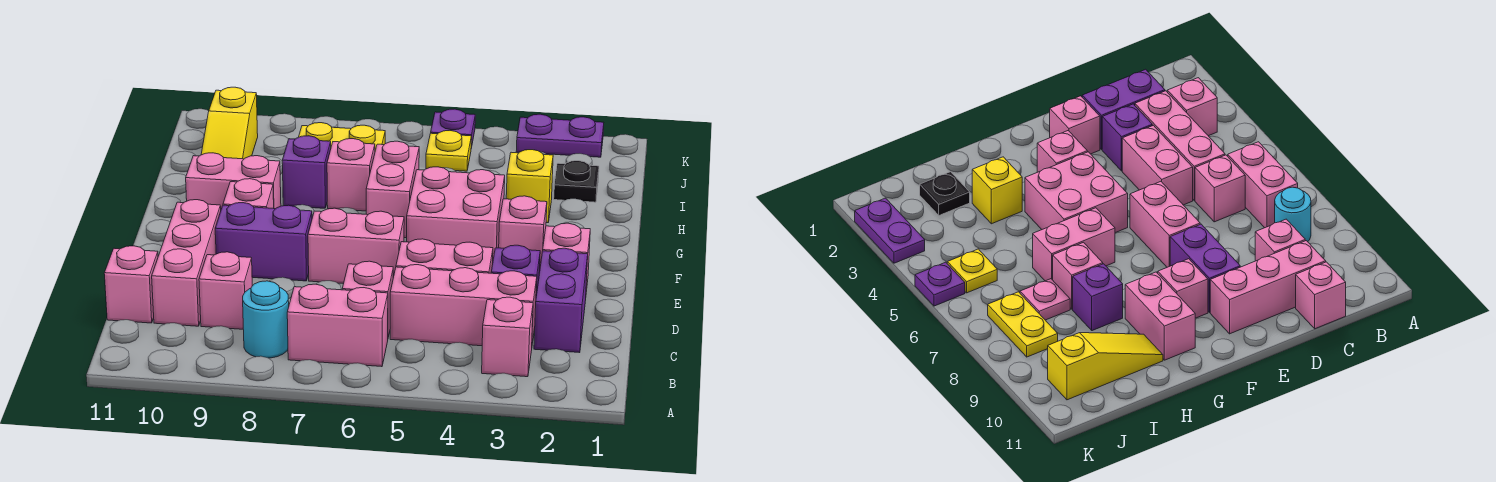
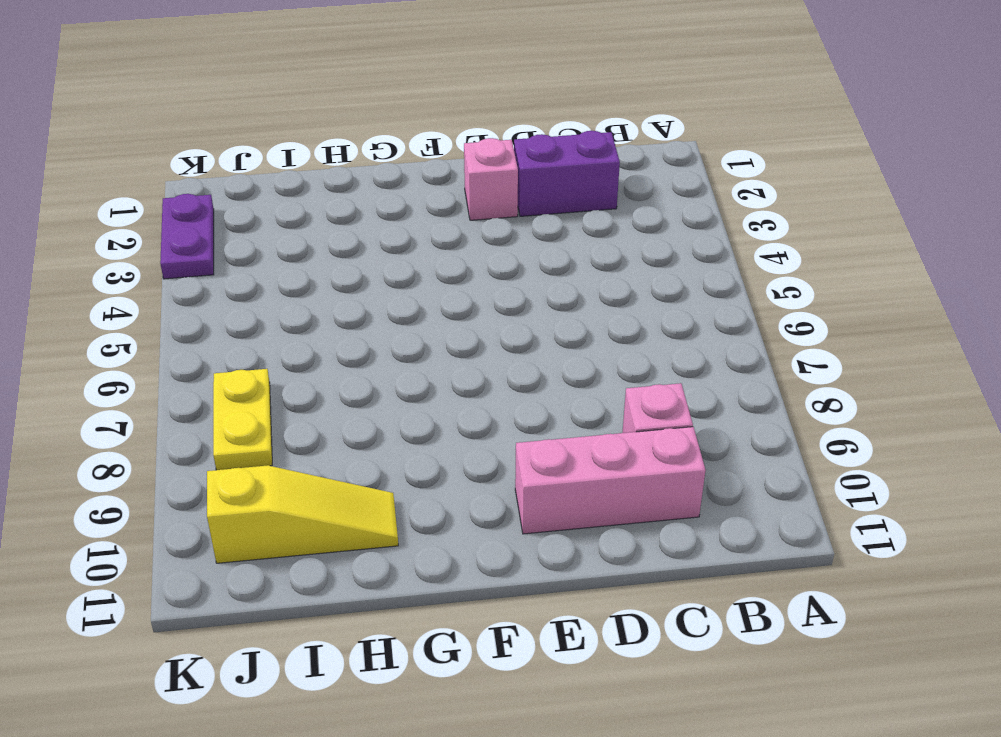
none -> pink 1x1 brick [482,297,533,377]
none -> pink 1x2 brick [287,284,388,367]
none -> cyan 1x1 round brick [243,281,289,358]

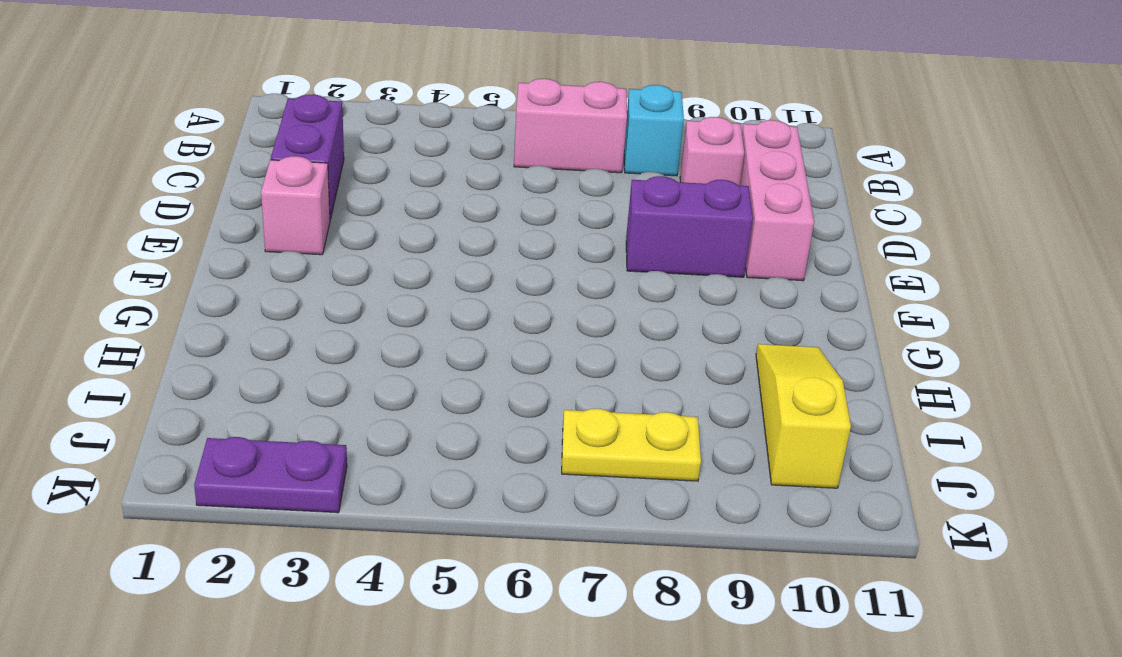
cyan 1x1 brick [624,85,684,176] -> cyan 1x1 round brick [243,281,289,358]
none -> pink 1x1 brick [482,297,533,377]
none -> pink 1x3 brick [390,265,537,346]
none -> pink 1x1 brick [342,261,393,337]

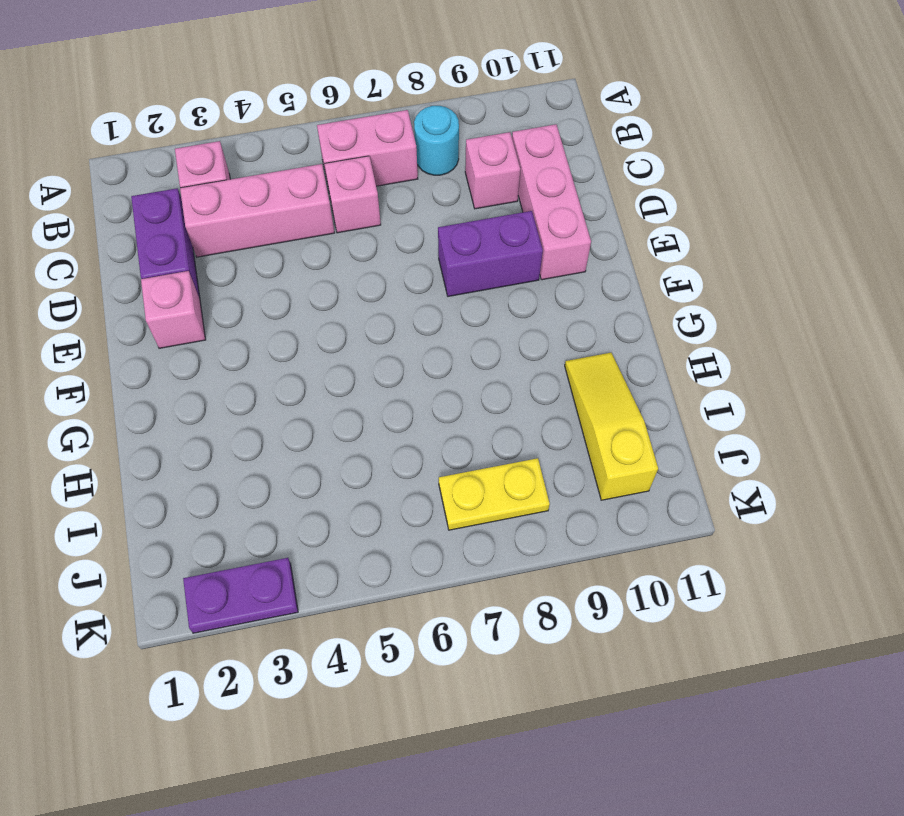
none -> pink 1x1 brick [104,246,158,323]
none -> purple 1x1 brick [491,245,540,296]
none -> pink 1x2 brick [396,239,493,273]

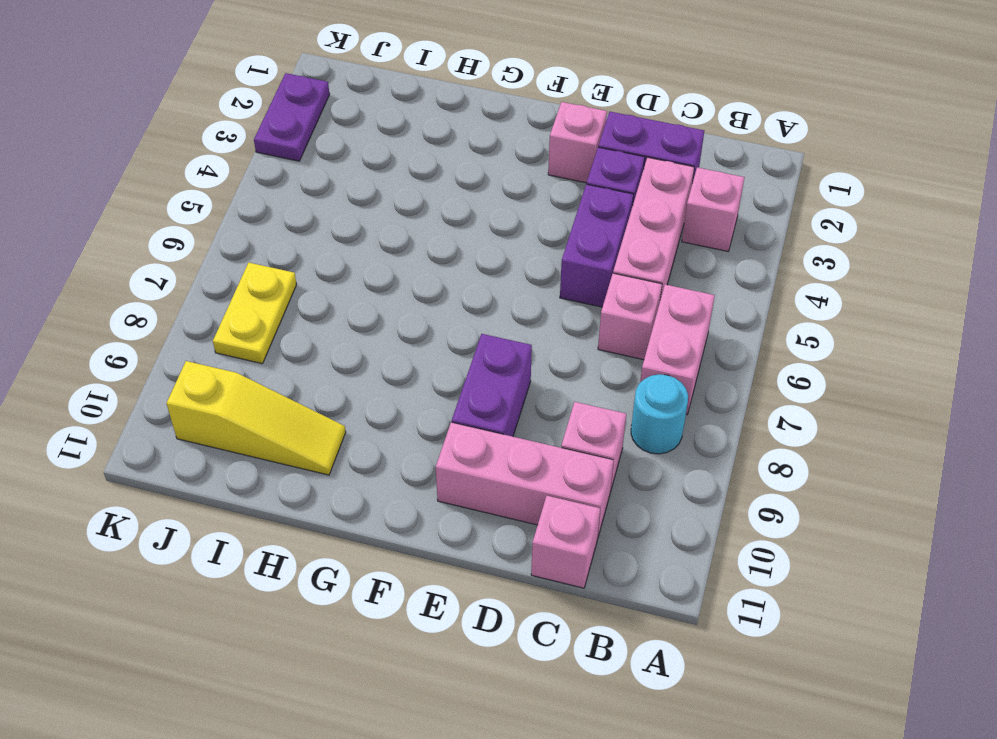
purple 1x2 brick [560,184,634,307] -> pink 1x2 brick [396,239,493,273]
none -> pink 1x2 brick [308,208,404,284]
none -> pink 1x1 brick [499,196,547,266]
none -> pink 2x2 brick [407,167,505,259]

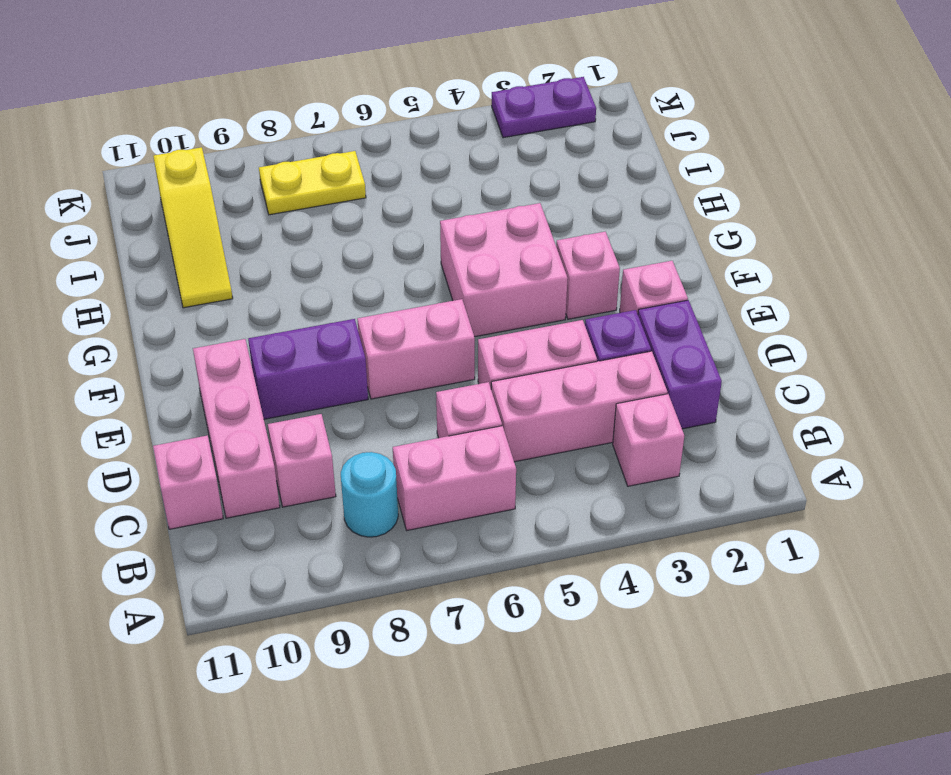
none -> pink 1x1 brick [223,179,274,208]
none -> pink 1x2 brick [366,141,419,238]
none -> pink 1x2 brick [186,153,281,209]

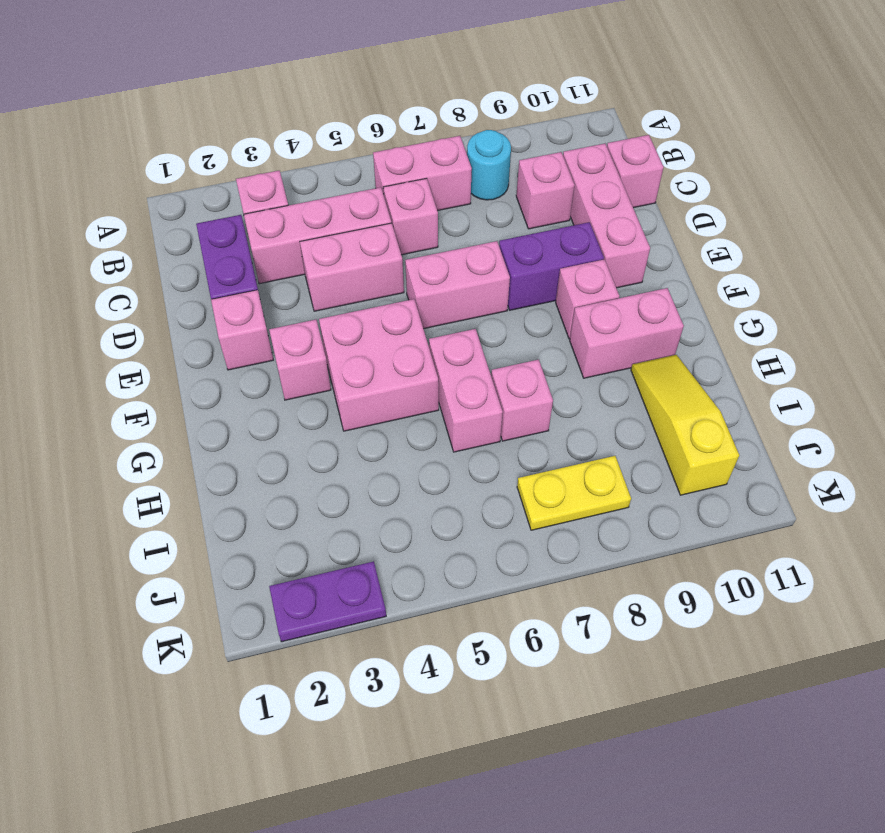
none -> purple 1x1 brick [491,245,540,296]
none -> yellow 1x1 brick [506,150,553,223]
none -> purple 1x1 brick [282,136,331,208]

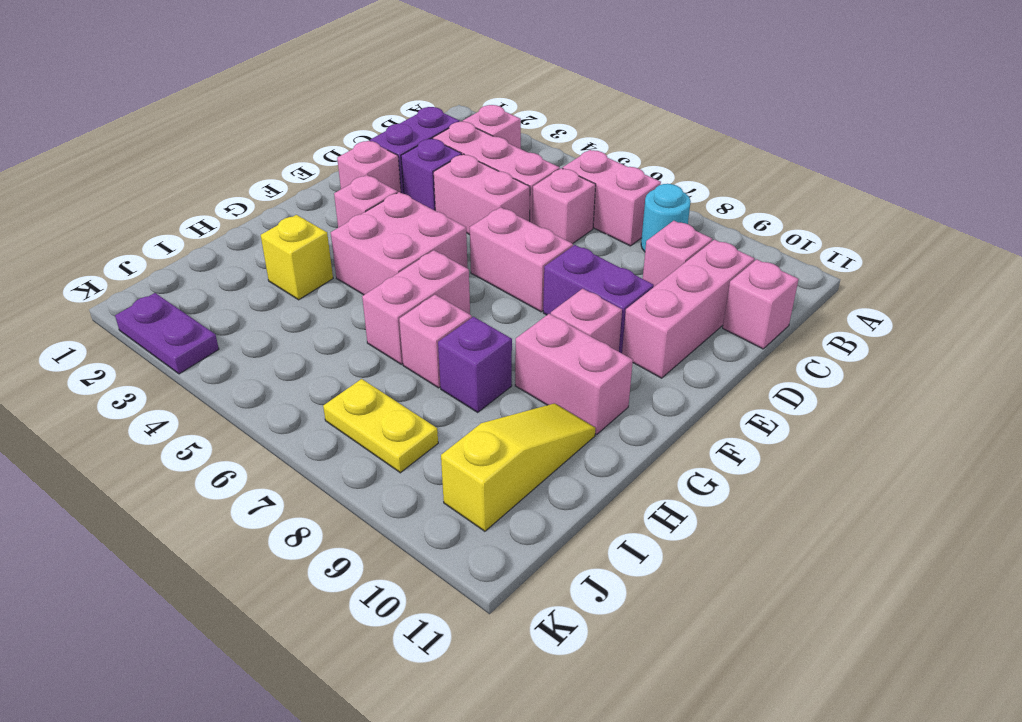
none -> black 1x1 plate [554,161,599,202]
none -> pink 1x1 plate [1020,279,1070,320]
none -> yellow 1x1 plate [426,131,471,171]

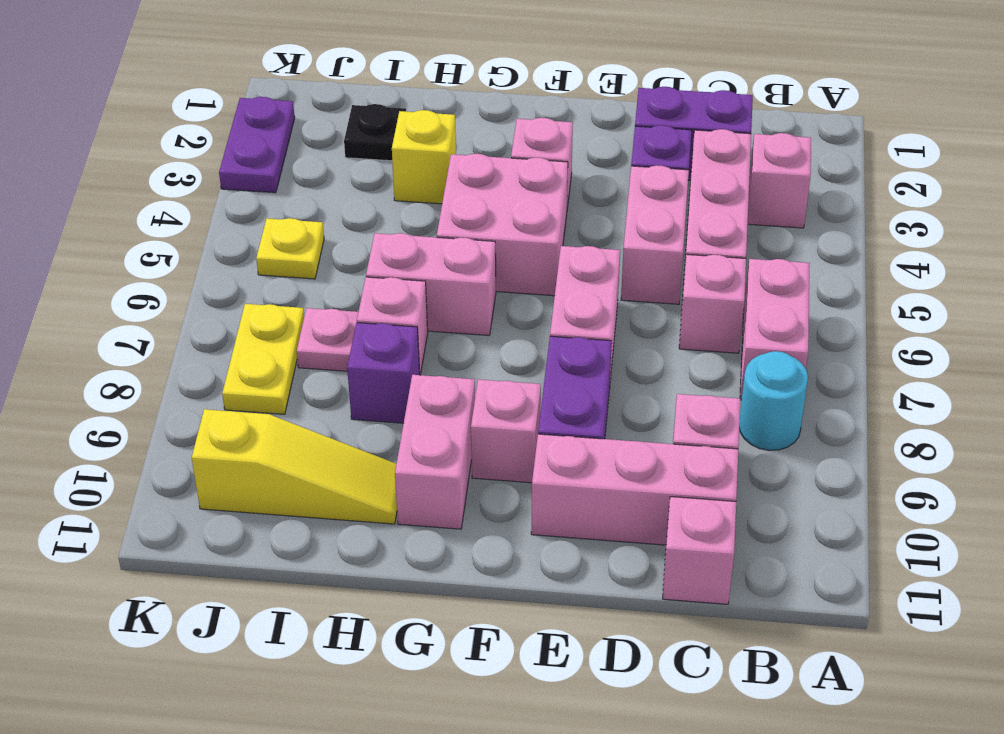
none -> pink 1x1 brick [543,223,590,292]
none -> purple 1x1 plate [431,109,475,148]

